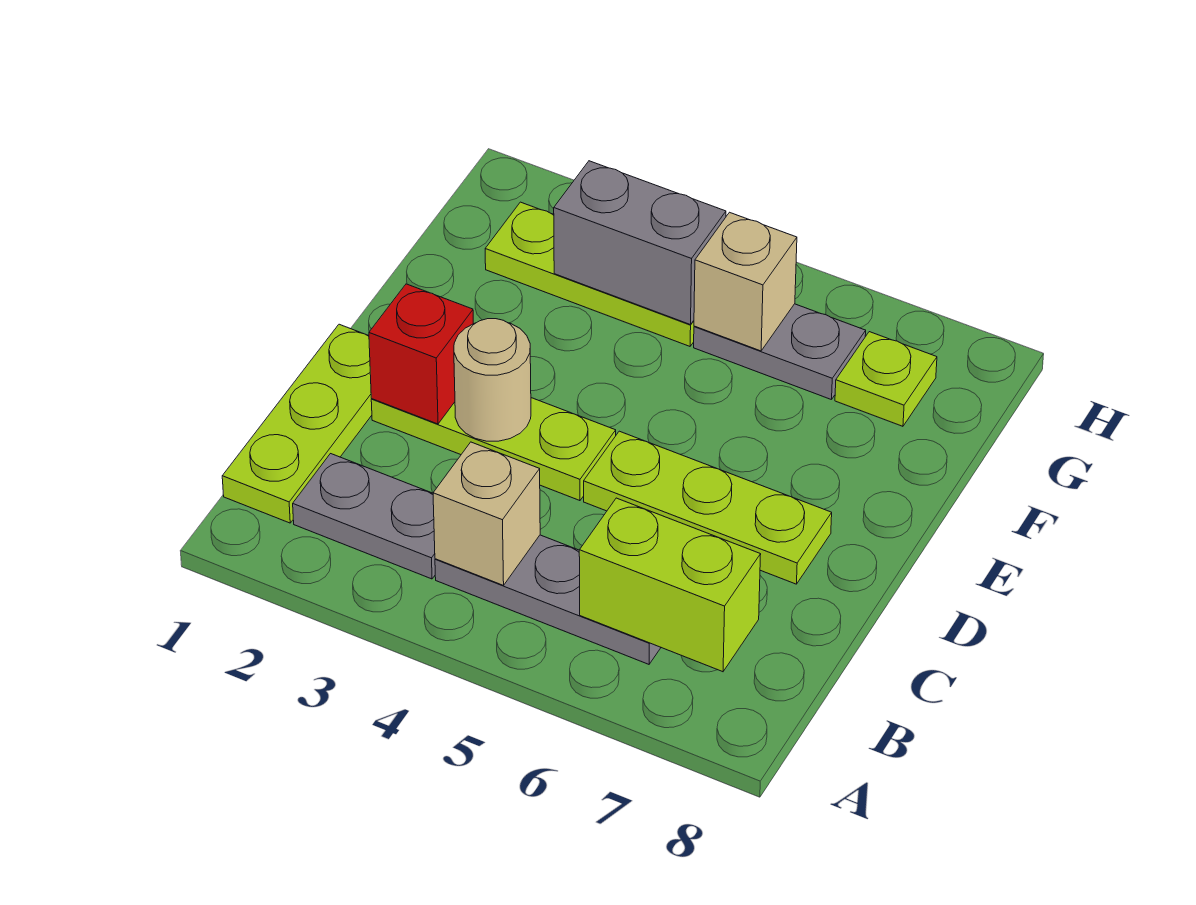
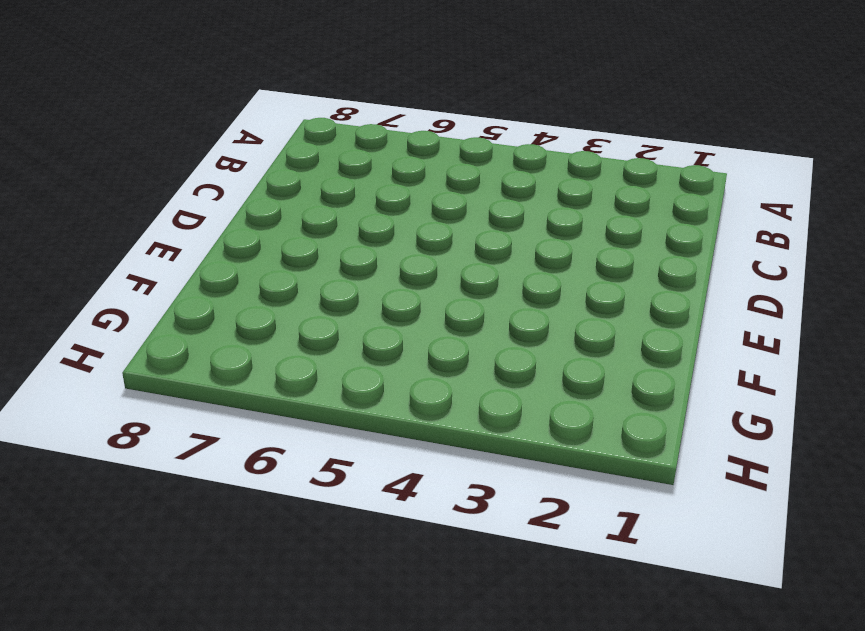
none -> lime 1x3 plate [222,324,372,523]
none -> grey 1x2 plate [293,454,435,579]
none -> grey 1x3 plate [435,535,661,664]

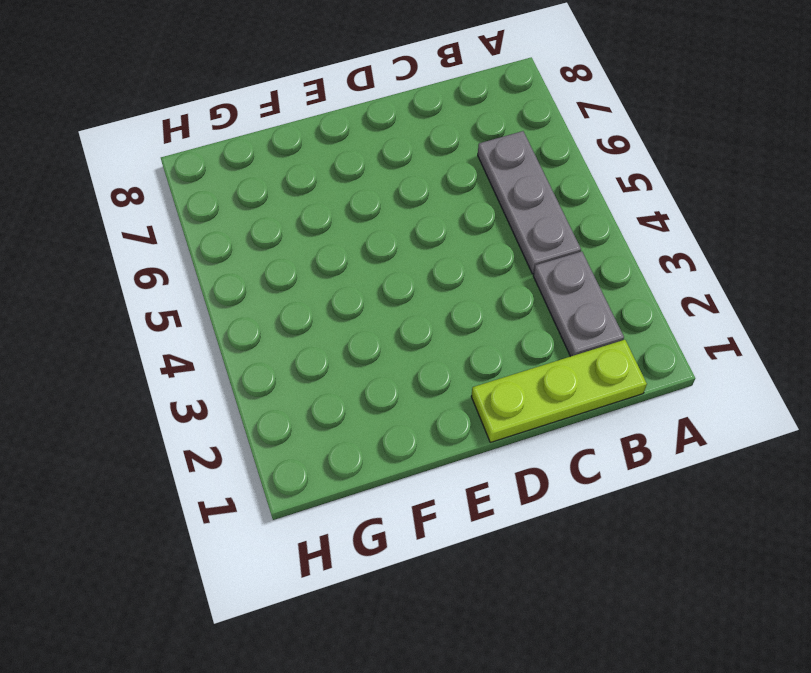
none -> lime 1x3 plate [371,398,616,501]
none -> lime 1x3 plate [584,431,832,584]
none -> lime 1x3 plate [485,202,694,346]

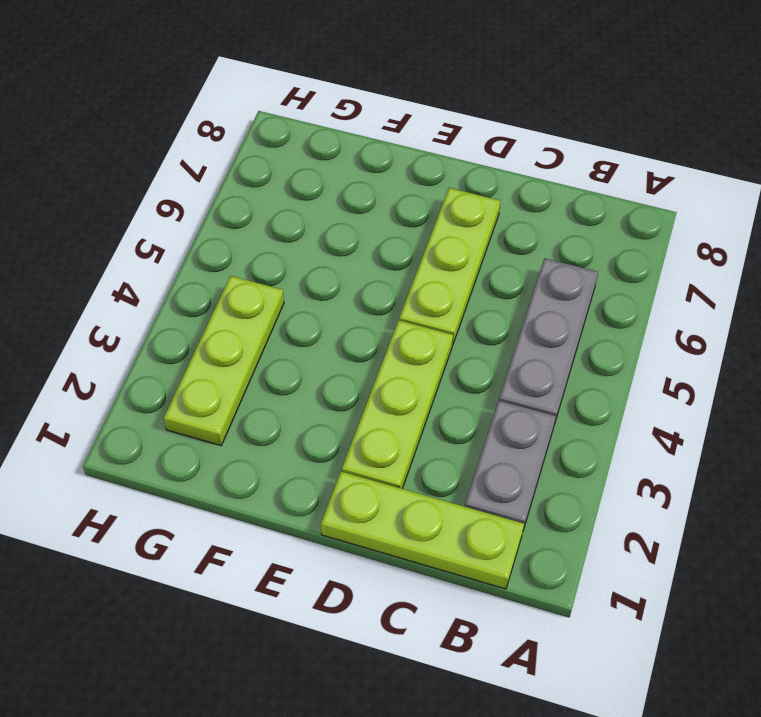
none -> grey 1x2 plate [694,304,866,400]
none -> lime 1x1 plate [835,332,937,426]
none -> tan 1x1 brick [433,442,540,585]

